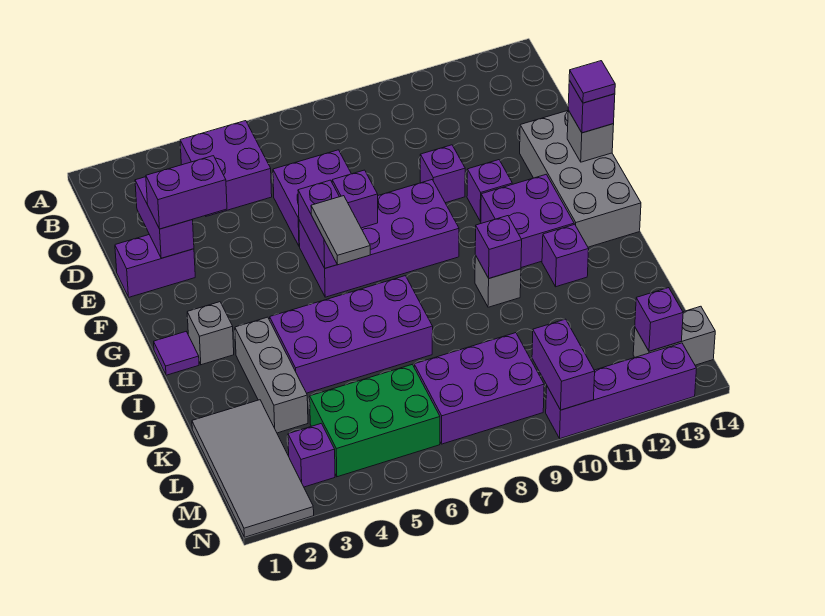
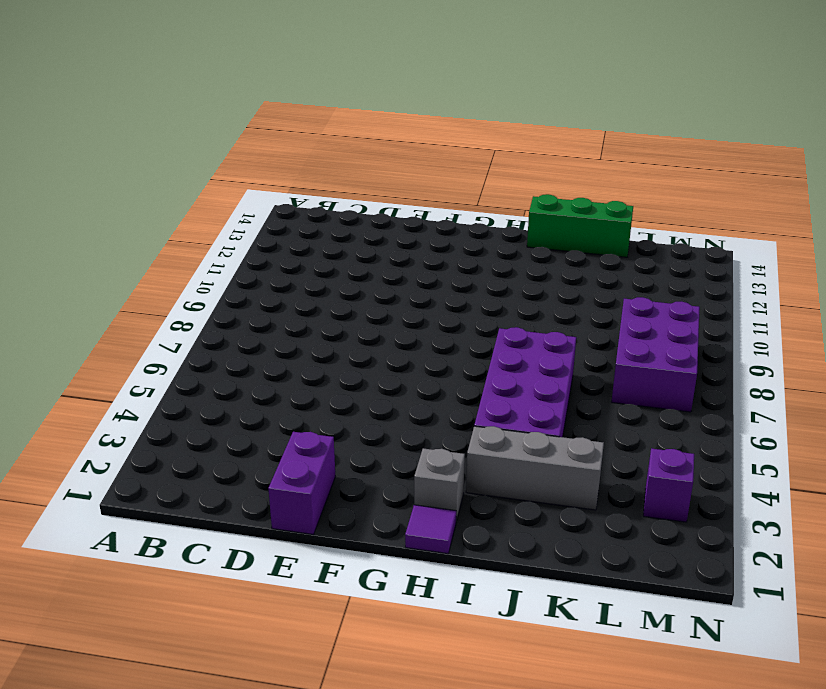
green 1x3 brick [527,194,633,257] -> none
none -> purple 2x2 brick [180,121,272,216]
none -> purple 2x2 brick [273,150,351,246]
none -> purple 1x1 brick [420,145,465,203]
none -> grey 2x4 brick [520,111,641,247]

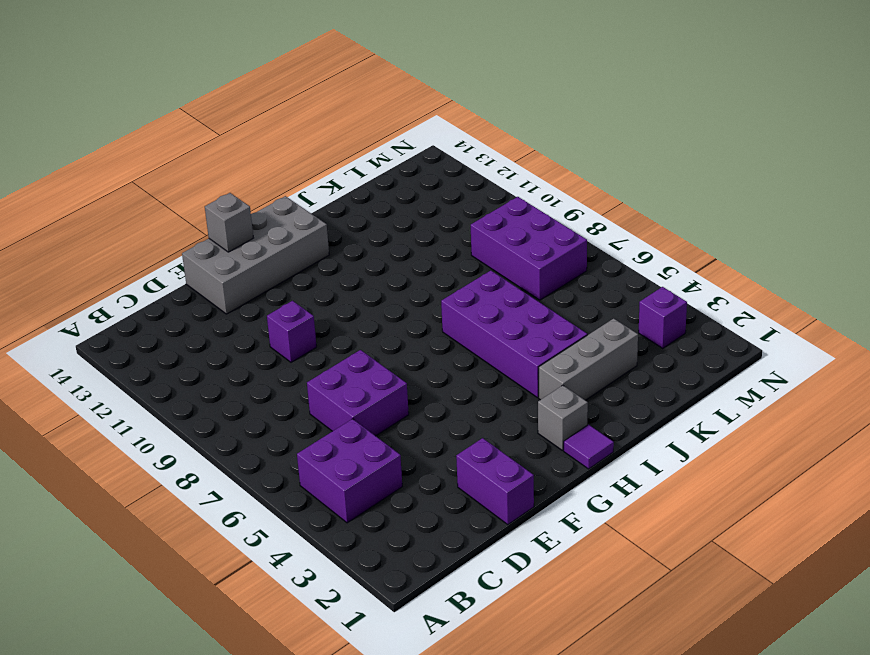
none -> purple 2x4 brick [299,180,459,297]
none -> purple 1x1 brick [467,160,512,221]
none -> purple 2x2 brick [481,174,574,268]
none -> grey 1x1 brick [475,255,521,307]

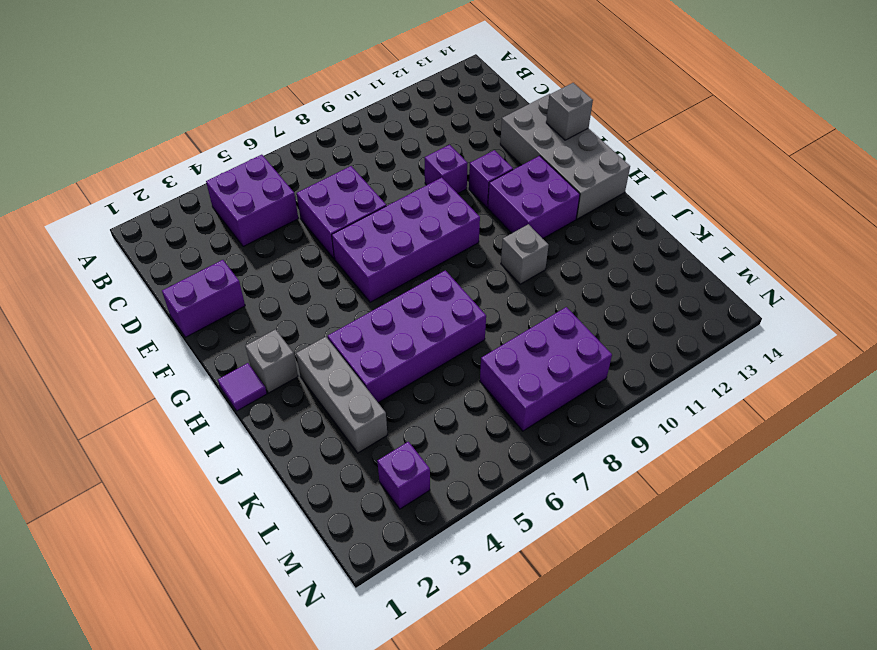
none -> purple 1x1 brick [542,224,589,287]
none -> grey 2x4 tile [192,400,314,537]
none -> green 2x3 brick [310,364,440,477]
none -> grey 1x2 brick [633,306,715,365]

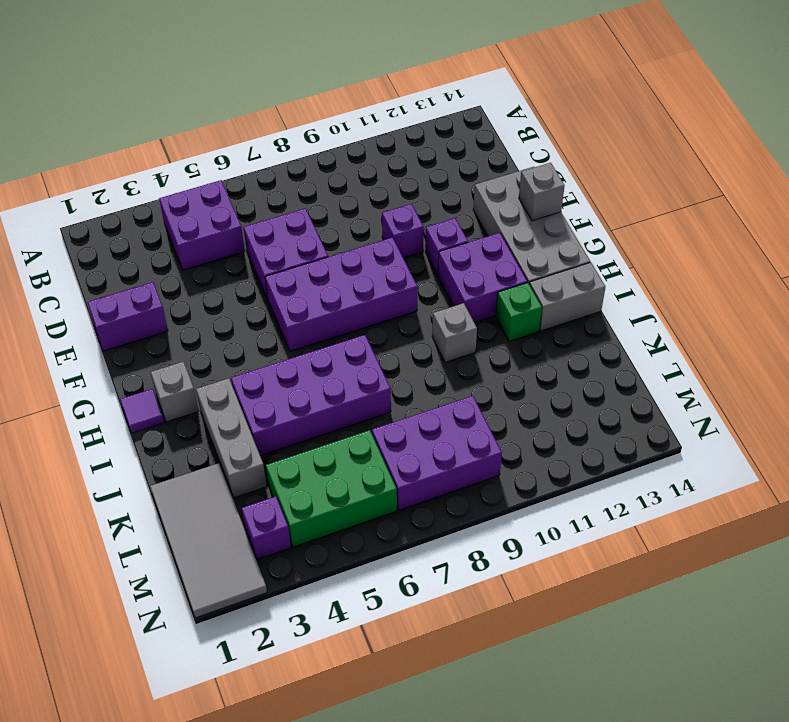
green 1x1 brick [496,283,542,341] -> purple 1x1 brick [542,224,589,287]
grey 1x2 brick [529,262,605,331] -> grey 1x2 brick moved to [633,306,715,365]
none -> purple 1x4 brick [546,343,697,439]
none -> purple 1x2 brick [135,177,194,258]
none -> purple 1x2 brick [298,180,339,268]
none -> purple 1x1 brick [332,170,378,228]

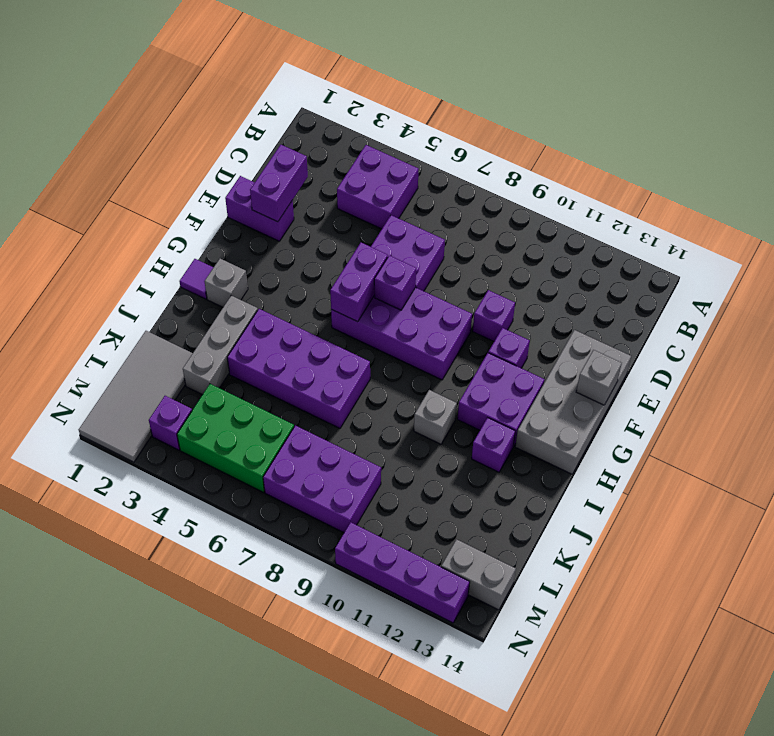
none -> purple 1x1 brick [475,216,522,278]
none -> purple 1x2 brick [532,319,595,410]
none -> purple 1x1 brick [635,288,683,351]
none -> purple 1x2 brick [146,156,227,229]

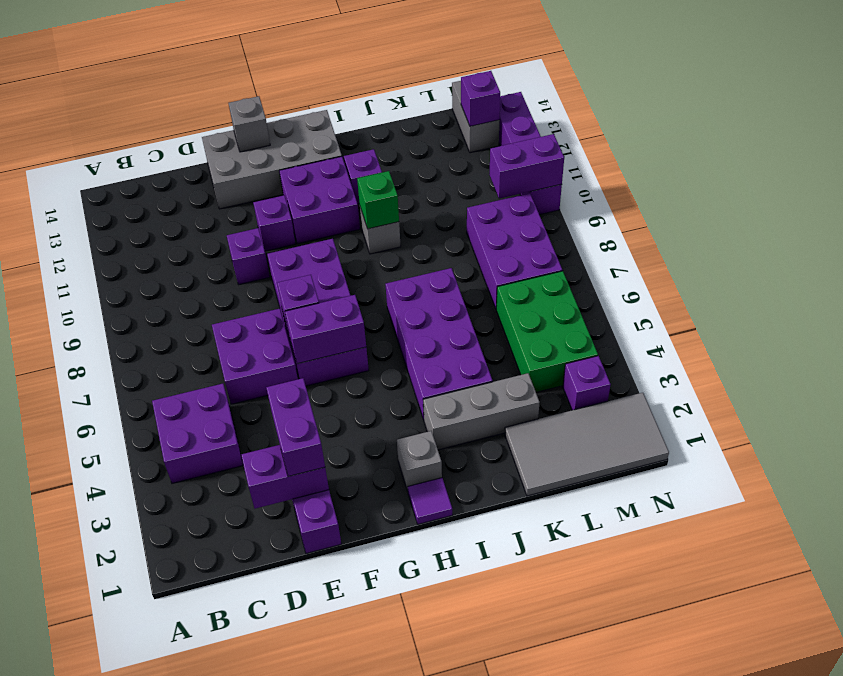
green 1x1 brick [357,171,399,229] -> purple 1x1 brick [475,216,522,278]
none -> purple 1x1 brick [568,81,615,133]
none -> grey 1x2 tile [311,196,370,265]
none -> purple 1x1 tile [569,61,615,103]

